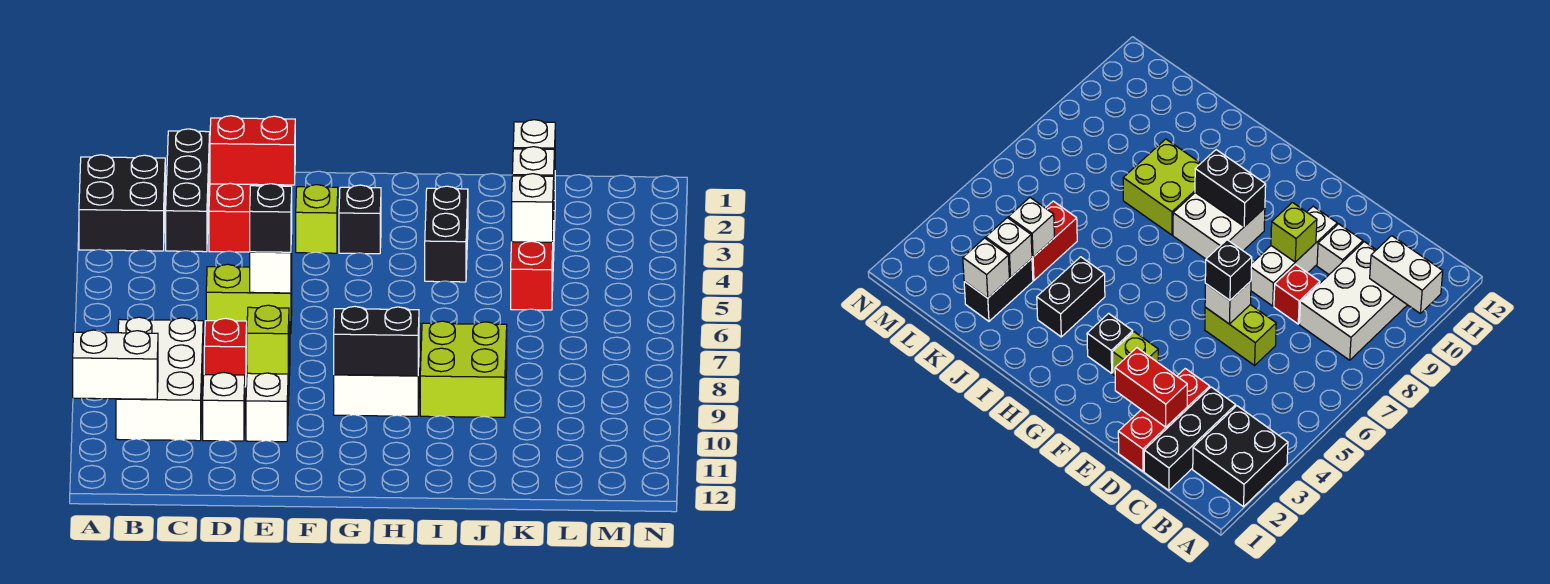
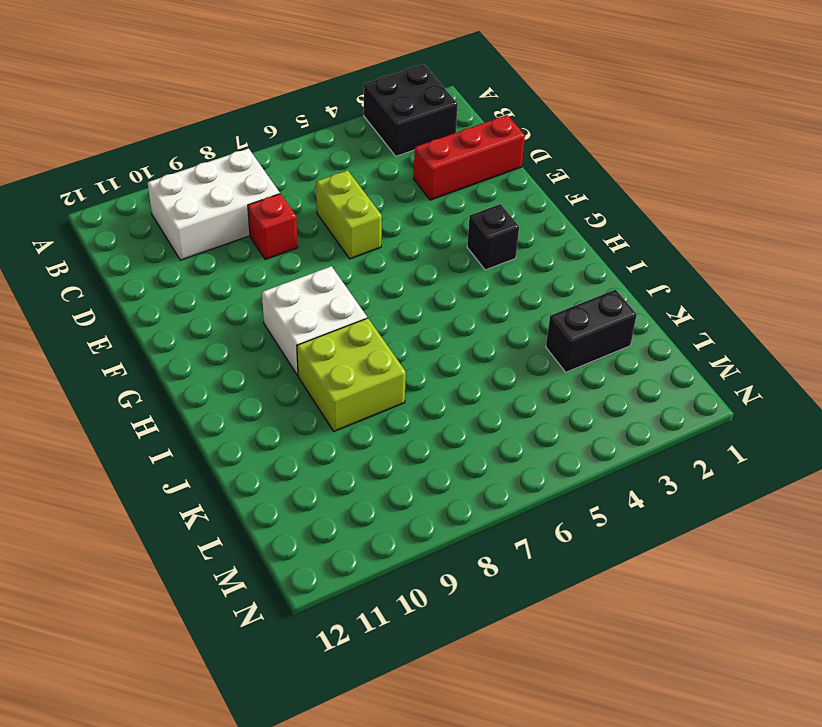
none -> black 1x3 brick [166,129,210,252]
none -> white 1x1 brick [203,373,245,441]
none -> white 1x3 brick [246,322,290,442]

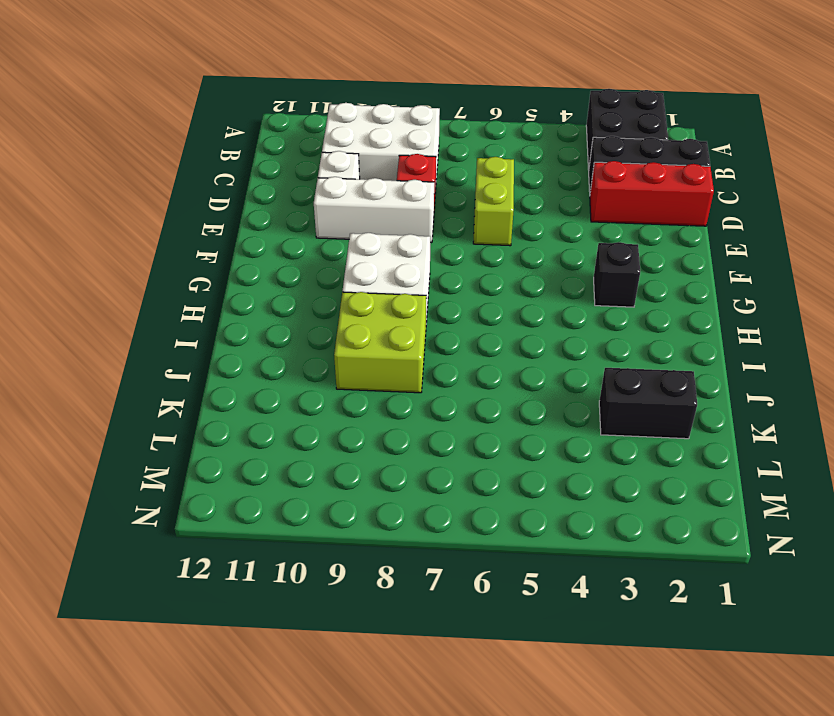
none -> lime 1x1 brick [296,185,338,253]
none -> black 1x2 brick [425,186,468,282]
none -> red 1x2 brick [511,221,554,310]

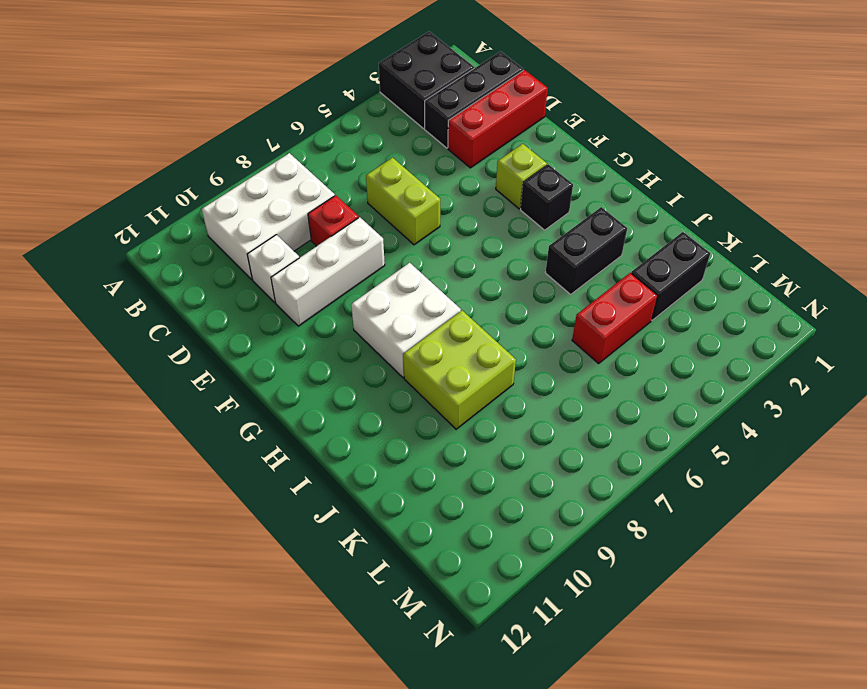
none -> white 1x2 brick [73,330,158,399]
none -> red 1x2 brick [210,116,295,185]
none -> white 1x1 brick [250,235,292,293]

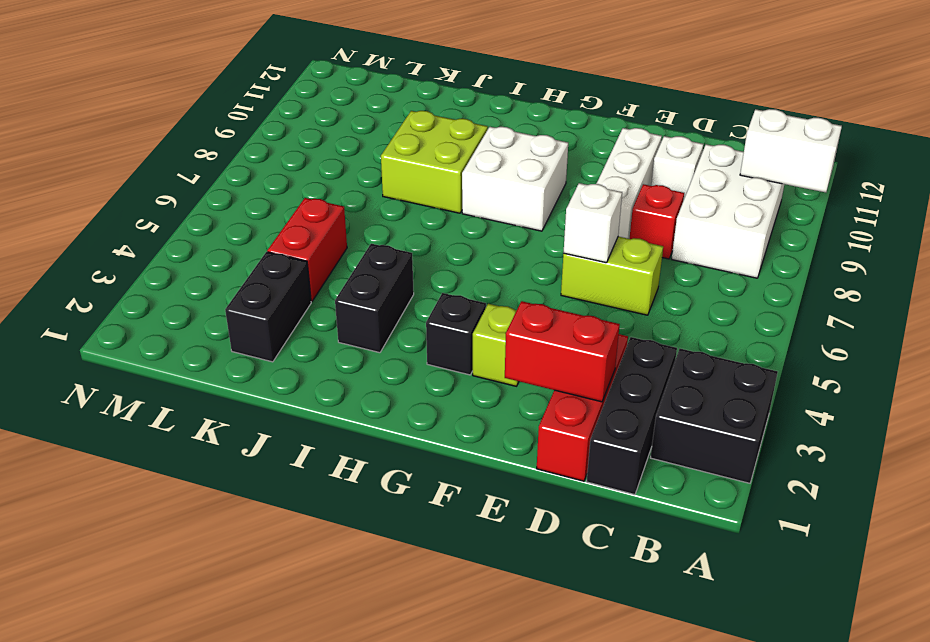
none -> lime 1x1 brick [247,305,289,374]
none -> black 1x2 brick [334,306,419,376]
none -> white 1x1 brick [513,120,555,149]

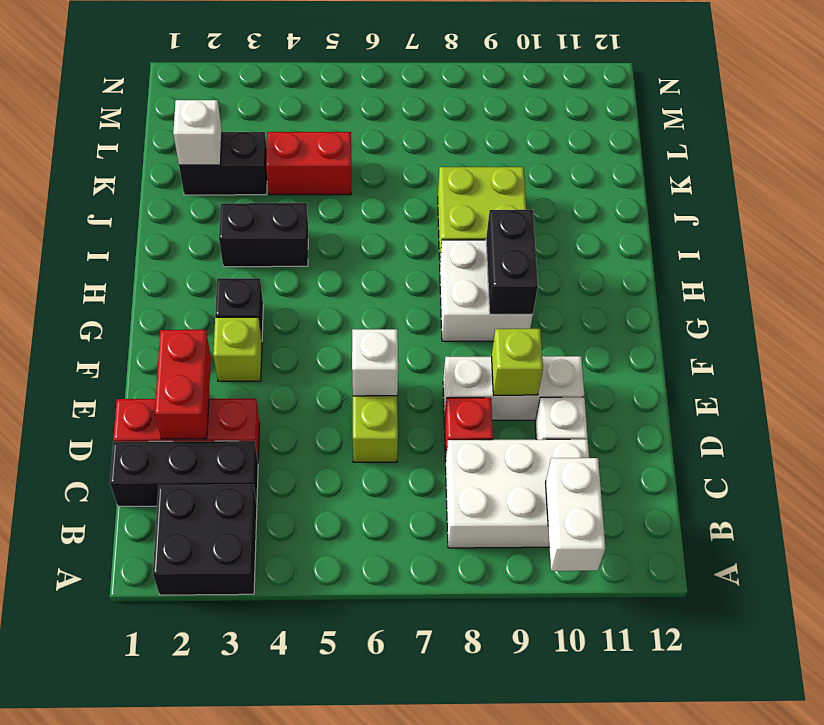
none -> white 1x1 brick [512,147,555,190]
none -> white 1x1 brick [512,174,554,242]
none -> black 1x1 brick [250,184,292,252]

